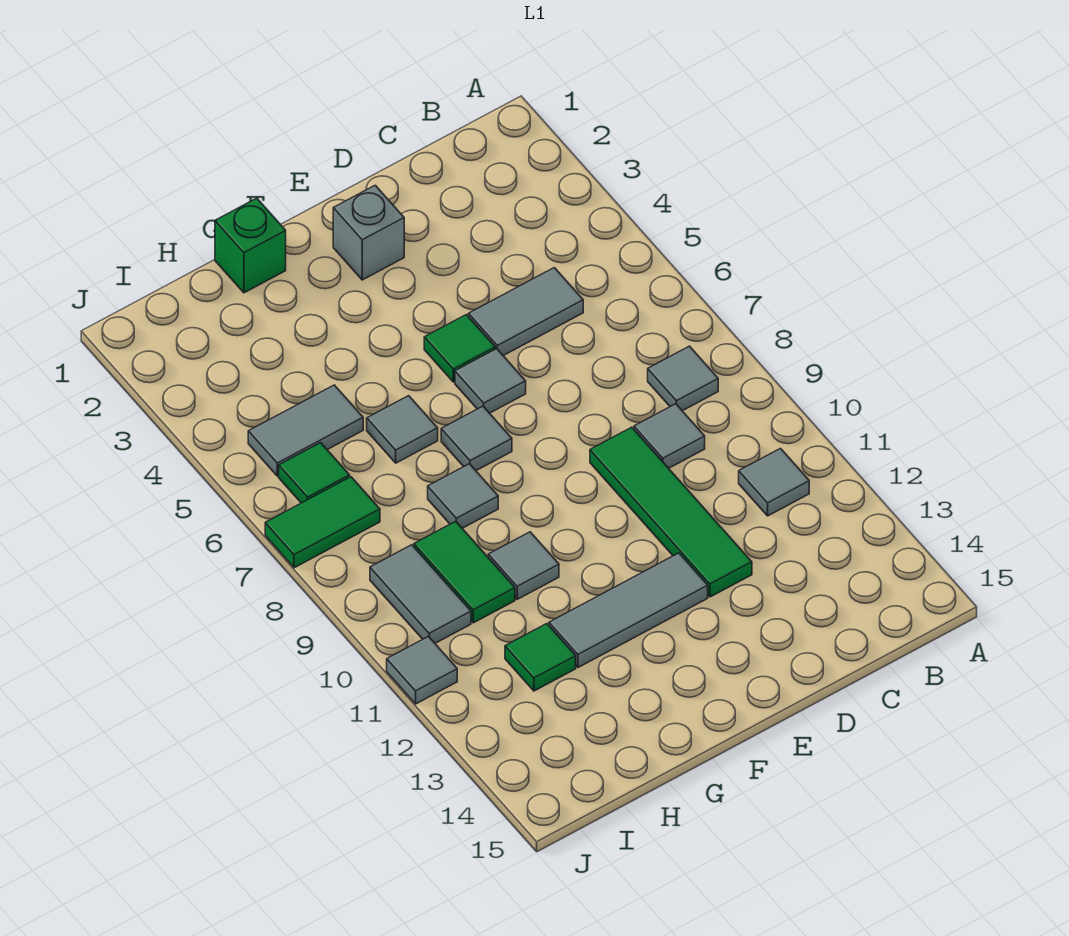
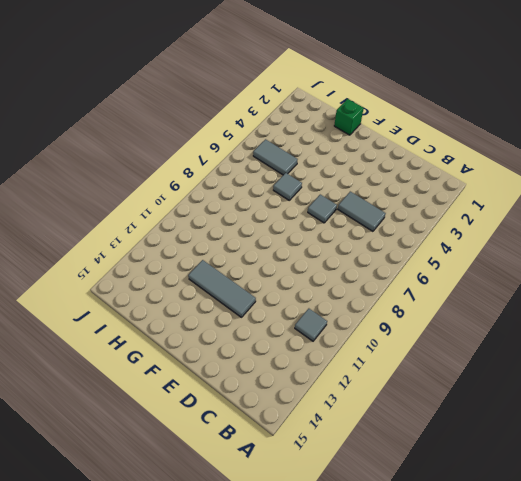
none -> grey 1x1 tile [648,346,718,411]
none -> grey 1x1 tile [634,404,705,468]
none -> green 1x4 tile [590,427,752,597]

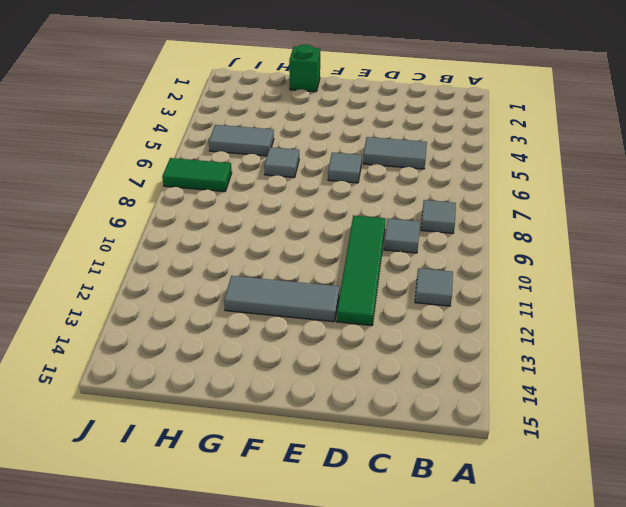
none -> grey 1x1 brick [333,185,404,280]
none -> green 1x1 tile [424,315,495,382]
none -> grey 1x1 tile [441,406,512,471]

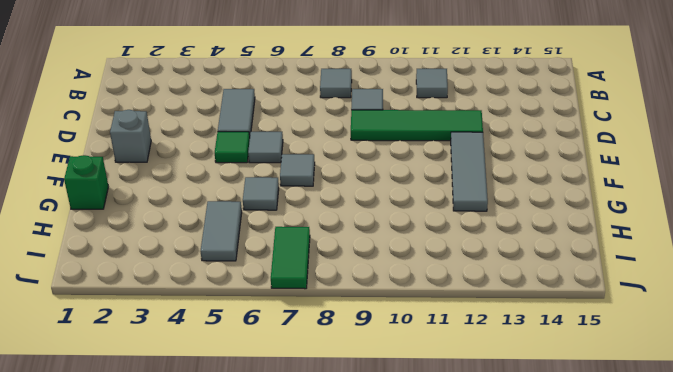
none -> grey 1x1 tile [428,464,498,528]
none -> grey 1x1 tile [488,532,559,599]
none -> green 1x2 tile [414,521,515,623]

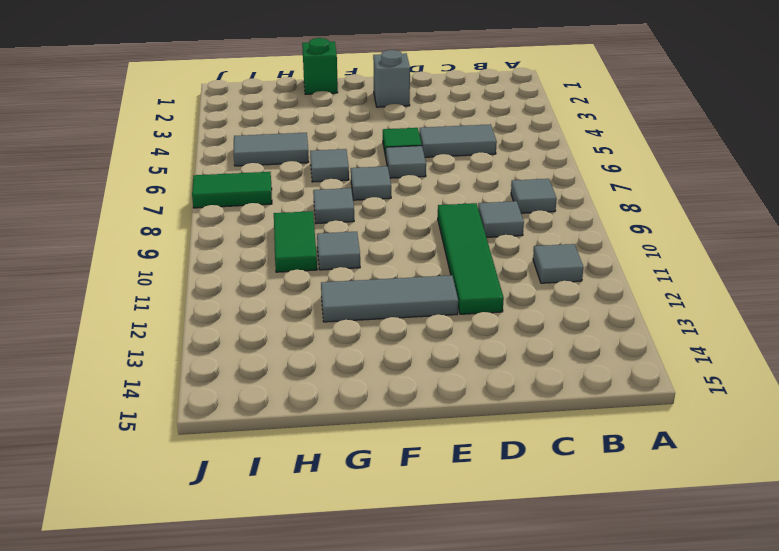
none -> green 1x1 tile [505,624,576,691]
none -> green 1x1 tile [279,443,350,503]
none -> grey 1x2 tile [370,545,471,643]

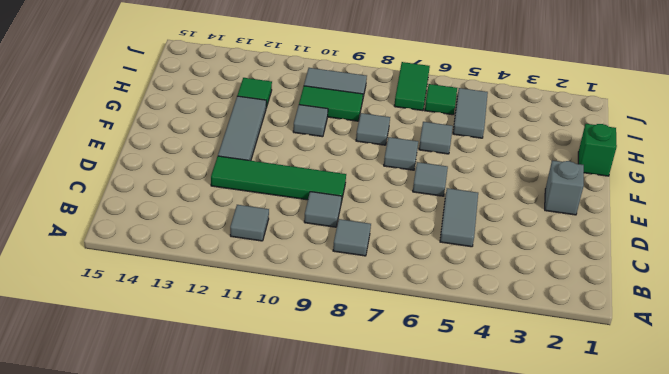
none -> green 1x1 tile [424,315,495,382]
none -> grey 1x1 tile [387,636,457,704]

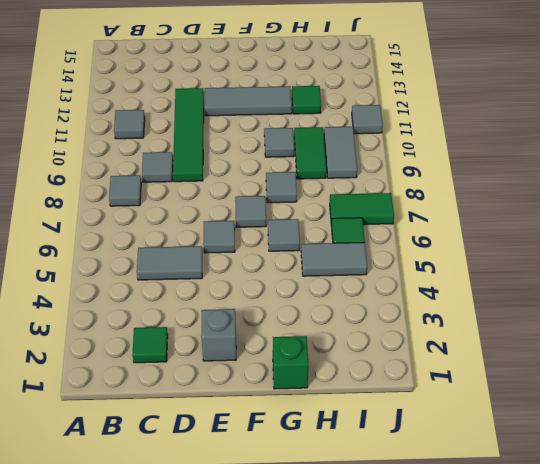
green 1x1 tile [133,327,168,363] -> green 1x1 tile moved to [424,315,495,382]

